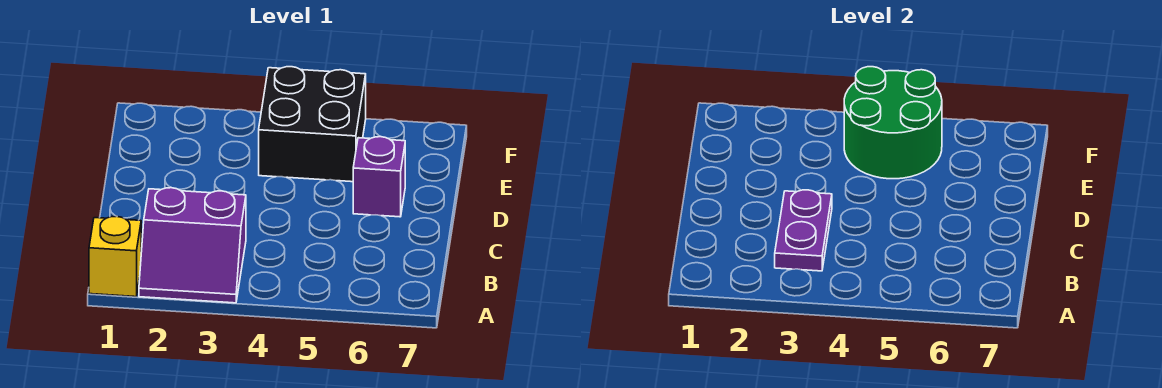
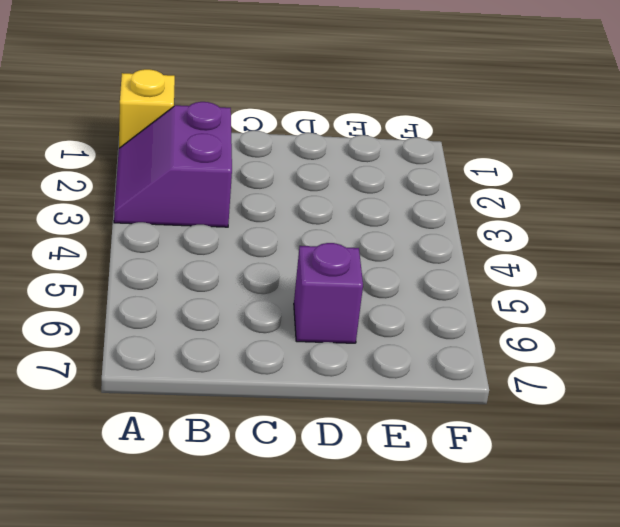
none -> black 2x2 brick [259,67,366,182]
none -> purple 1x2 plate [775,190,832,271]

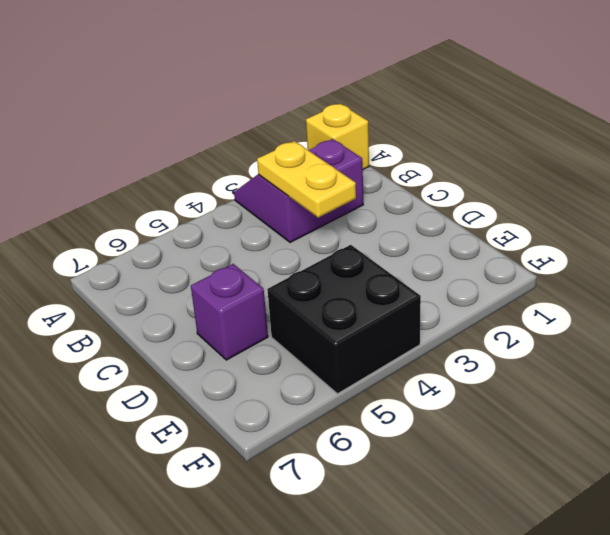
yellow 1x2 plate [257,141,356,218] -> purple 1x2 plate [775,190,832,271]
none -> green 2x2 round brick [844,67,942,179]

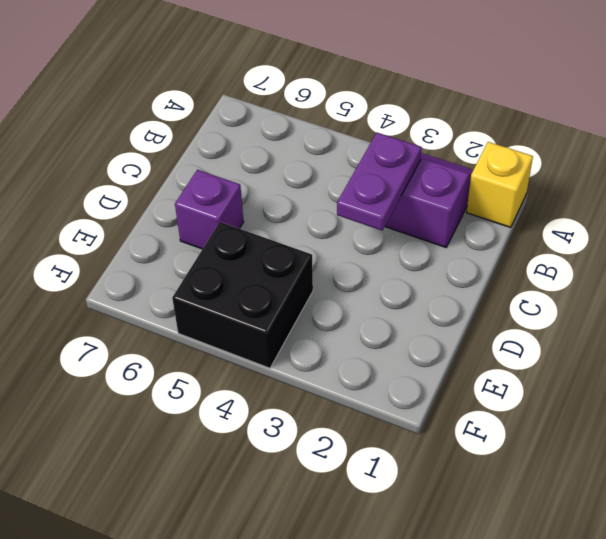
none -> green 2x2 round brick [844,67,942,179]

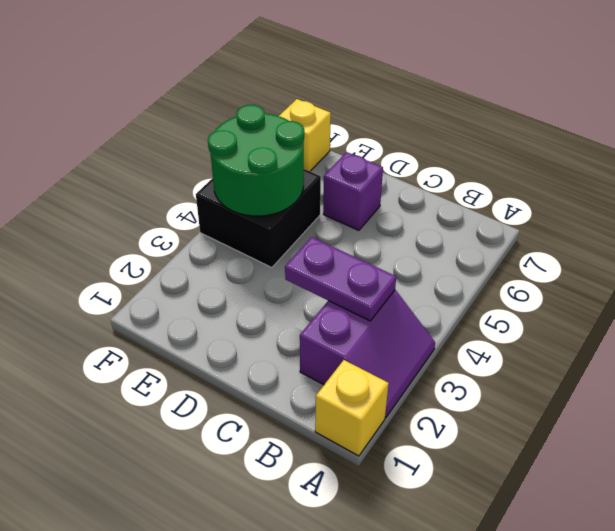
yellow 1x1 brick [279,99,331,171] -> none

